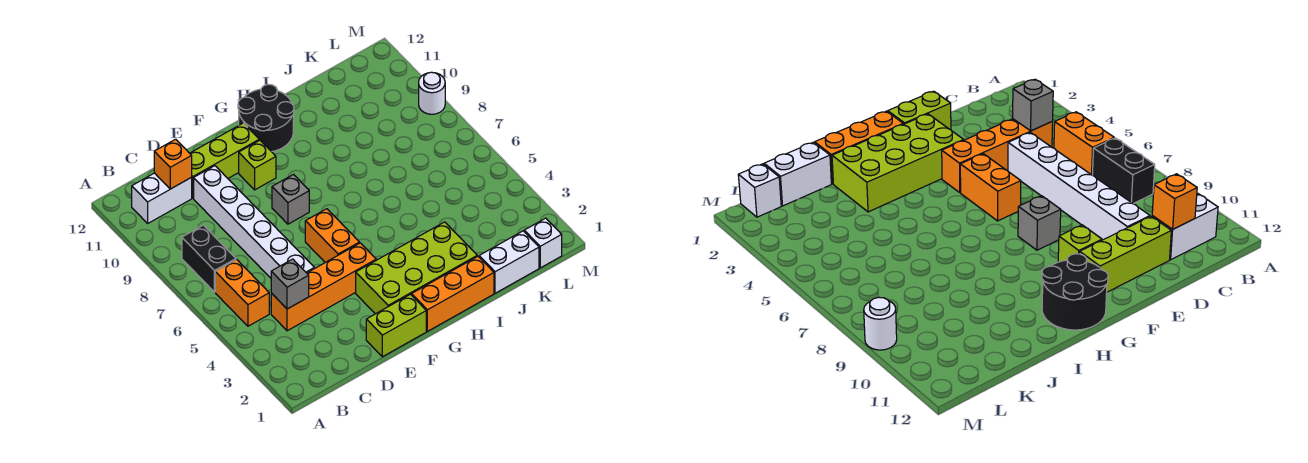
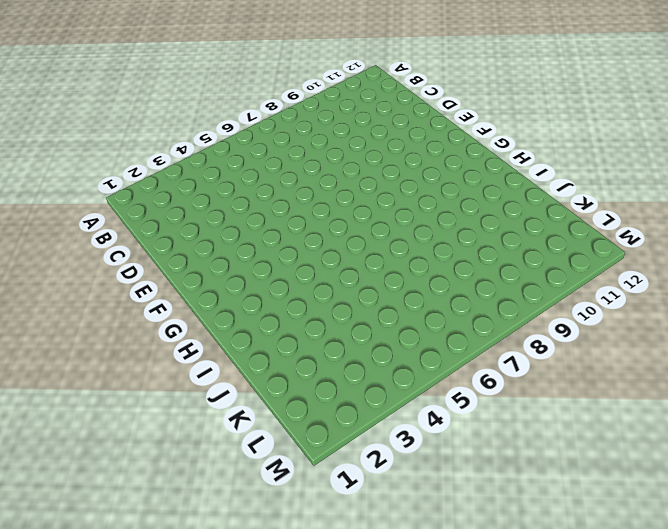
none -> orange 1x2 brick [215,259,269,326]
none -> black 1x2 brick [182,225,236,292]
none -> white 1x2 brick [132,173,192,223]

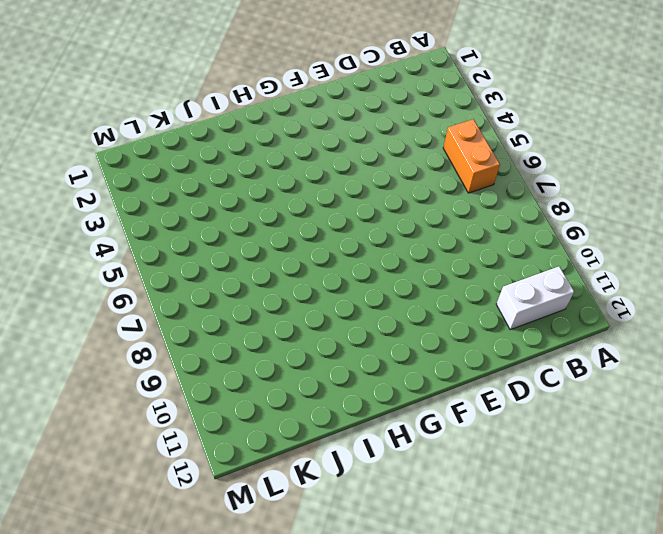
none -> black 1x2 brick [182,225,236,292]
none -> orange 1x4 brick [271,243,376,331]
none -> white 1x6 brick [194,166,314,278]

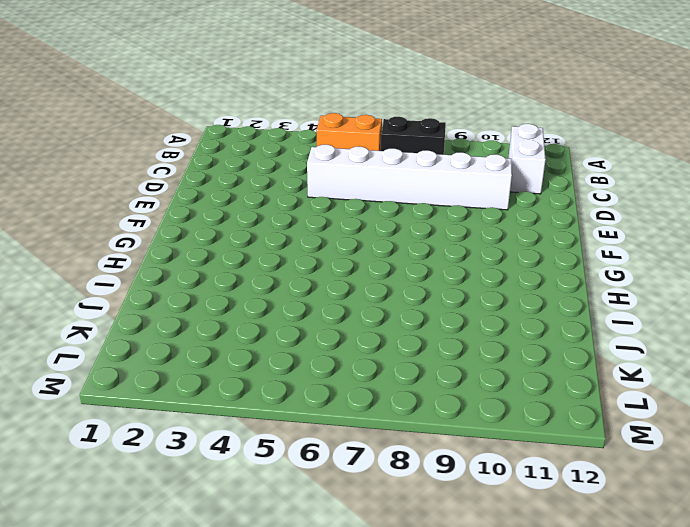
none -> orange 1x4 brick [271,243,376,331]
none -> lime 1x3 brick [190,123,259,198]
none -> lime 1x2 brick [366,294,426,357]

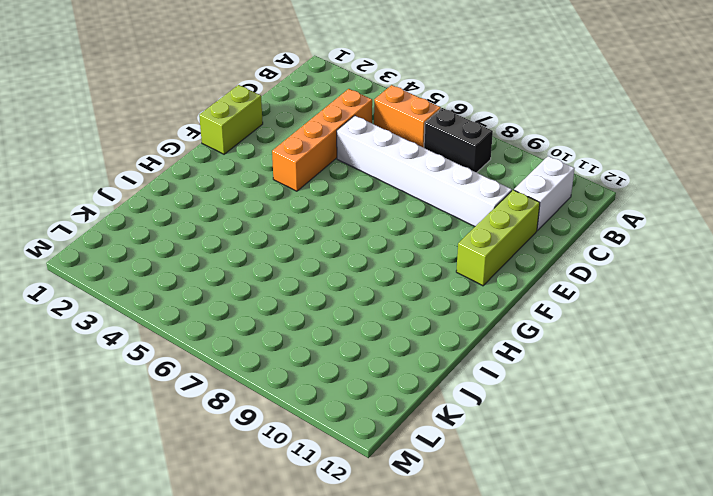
none -> lime 2x4 brick [356,222,477,314]
none -> orange 1x2 brick [305,209,360,262]
none -> grey 1x1 brick [272,175,309,224]

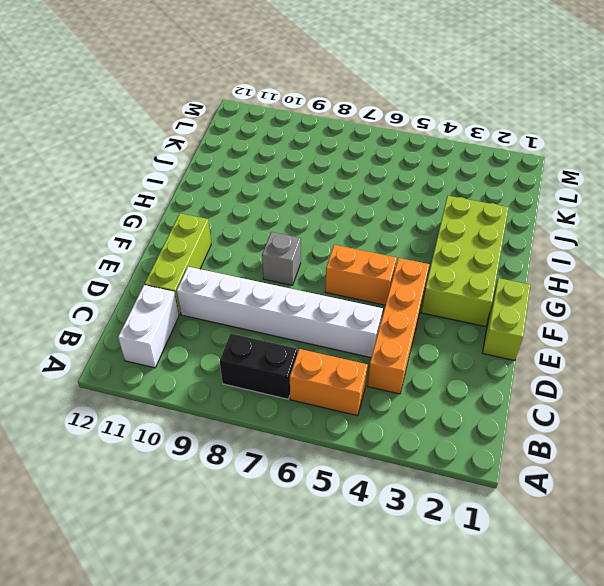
none -> lime 1x1 brick [239,140,276,190]
none -> orange 1x3 brick [412,256,494,331]
none -> black 2x2 round brick [238,84,294,152]

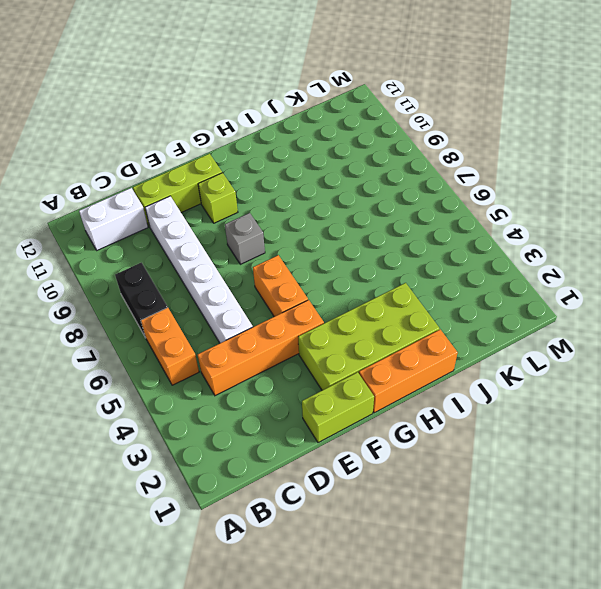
none -> black 2x2 round brick [238,84,294,152]
none -> white 1x2 brick [479,231,539,293]
none -> white 1x1 brick [524,218,562,268]

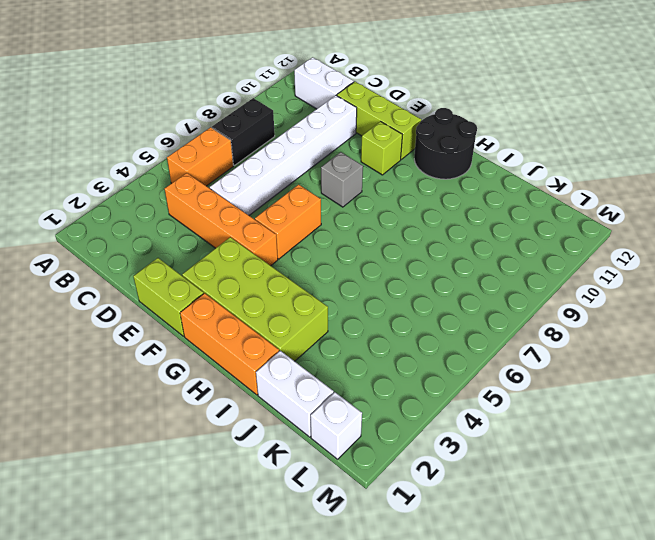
none -> white 1x1 round brick [419,72,445,114]
none -> grey 1x1 brick [271,259,309,309]
none -> orange 1x1 brick [154,139,192,189]

